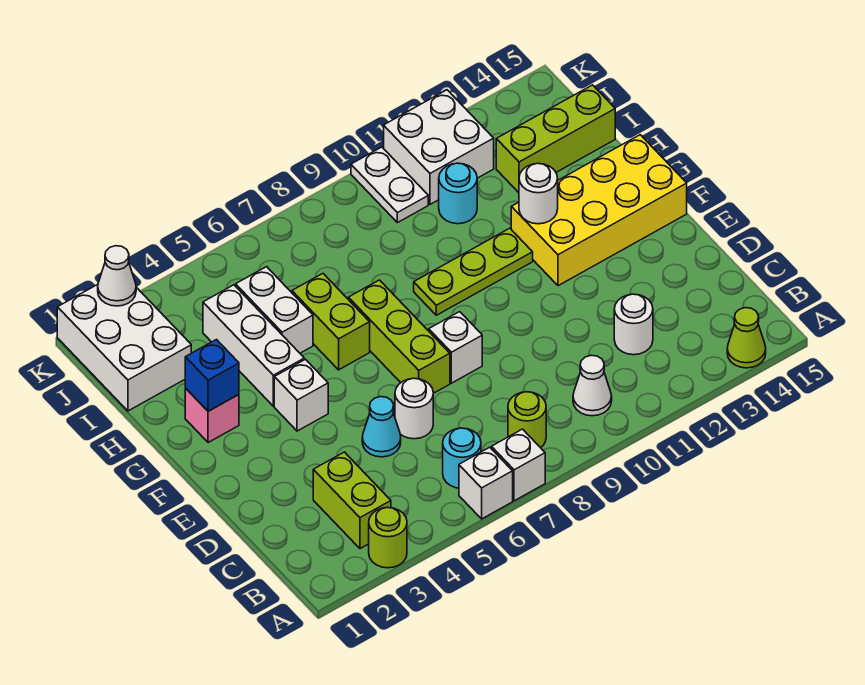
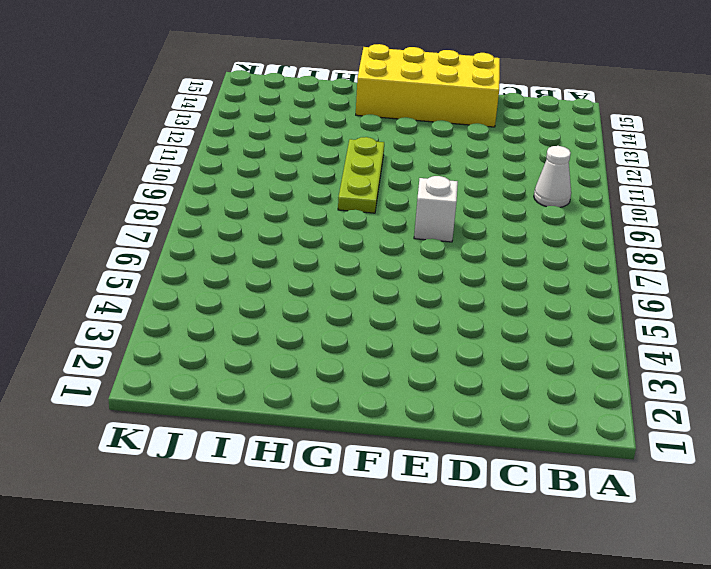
yellow 2x4 brick [356,44,500,127] -> yellow 2x4 brick turned to [511,135,687,286]
none -> lime 1x1 round brick [369,507,407,568]
none -> white 1x1 brick [459,447,513,519]
none -> white 1x1 brick [491,429,545,501]

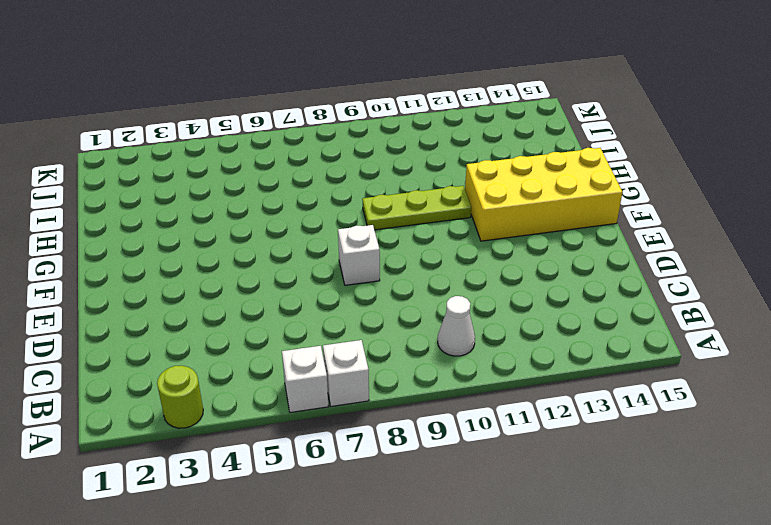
none -> lime 1x1 cone [727,308,766,368]
none -> lime 1x2 brick [313,452,391,549]
none -> cyan 1x1 round brick [443,428,481,488]

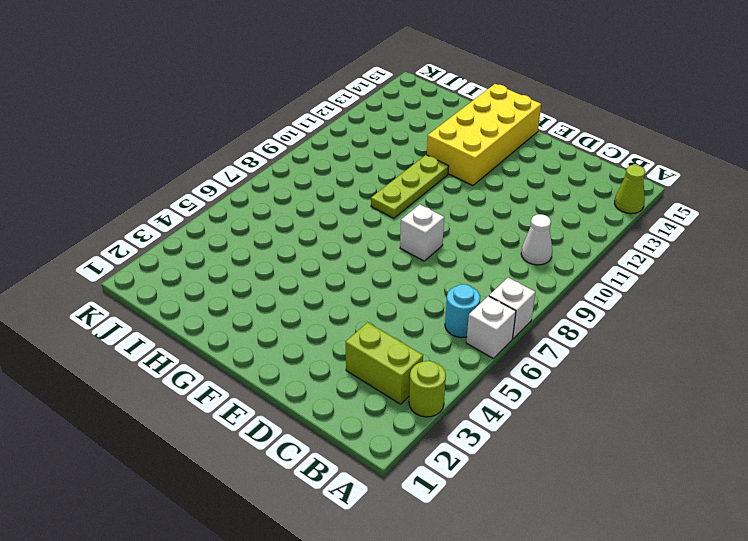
none -> lime 1x1 round brick [508,392,546,448]
none -> white 1x1 round brick [614,294,653,355]
none -> cyan 1x1 cone [362,397,401,457]

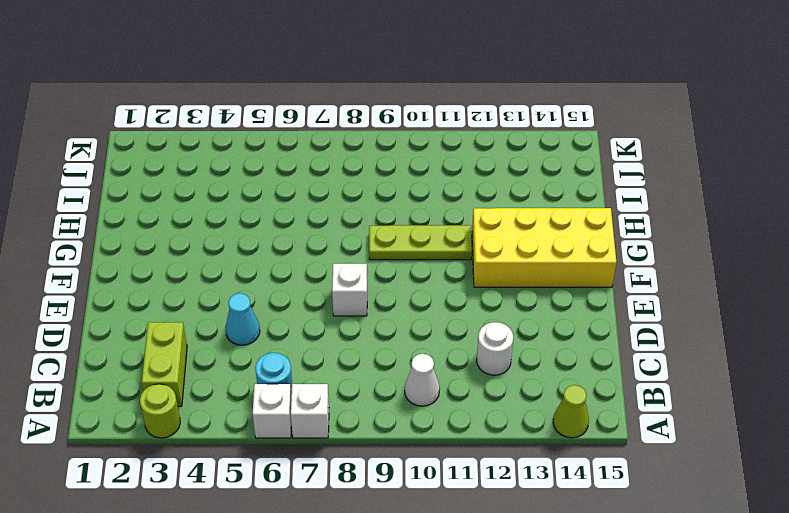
none -> lime 1x1 round brick [508,392,546,448]
none -> white 1x1 round brick [395,378,433,439]
none -> lime 1x3 brick [348,280,450,393]

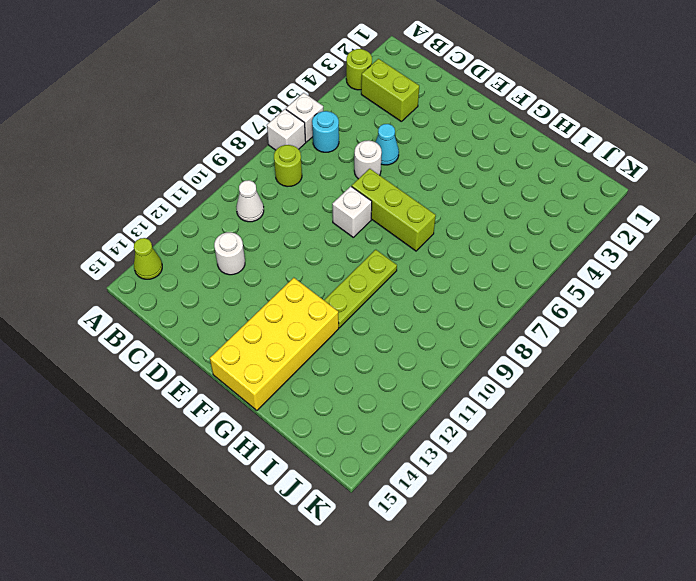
none -> white 1x1 brick [274,359,328,431]
none -> pink 1x1 brick [185,388,239,443]
none -> white 1x3 brick [203,285,304,406]

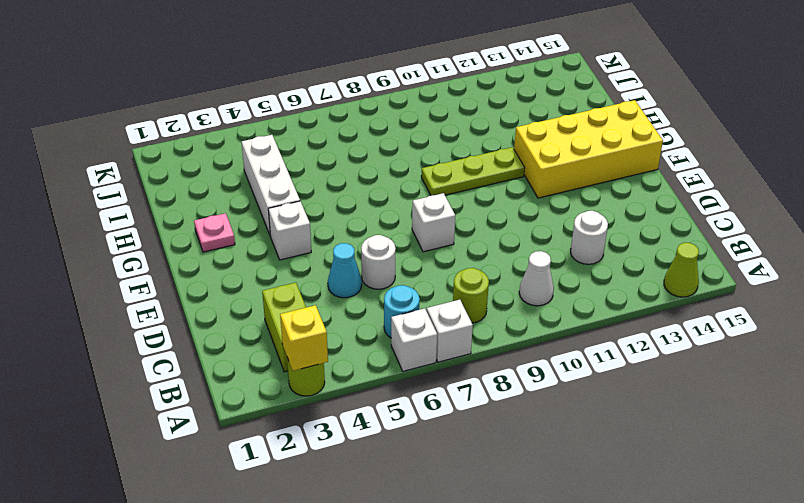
yellow 1x1 brick [280,305,328,371] -> none
pink 1x1 plate [194,213,235,252] -> pink 1x1 brick [185,388,239,443]
none -> lime 1x3 brick [348,280,450,393]
none -> lime 1x2 brick [292,274,370,370]
none -> white 1x2 brick [236,267,313,353]

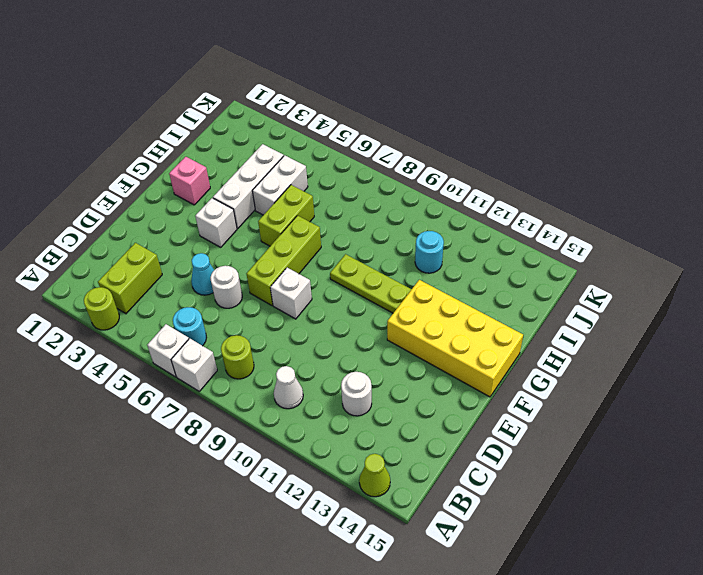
none -> white 2x3 brick [57,284,191,411]
none -> lime 1x3 brick [496,85,615,193]
none -> white 1x2 plate [351,147,428,223]

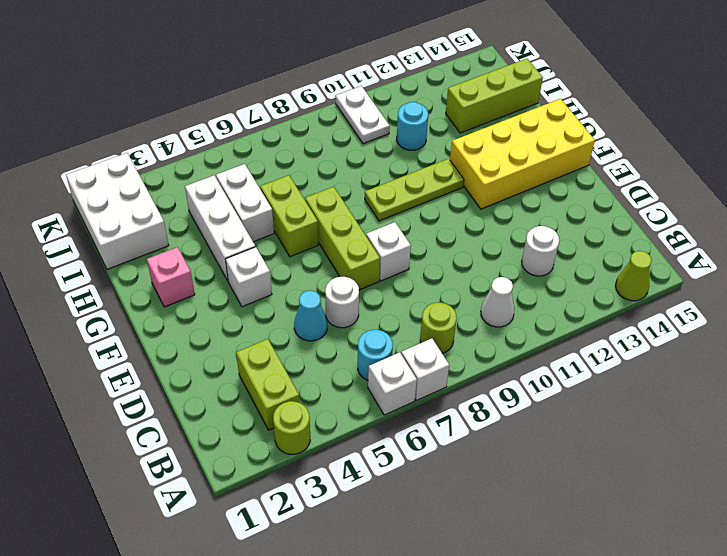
none -> white 2x2 brick [384,90,494,204]
none -> blue 1x1 brick [185,340,239,411]
none -> white 1x1 round brick [519,163,558,224]

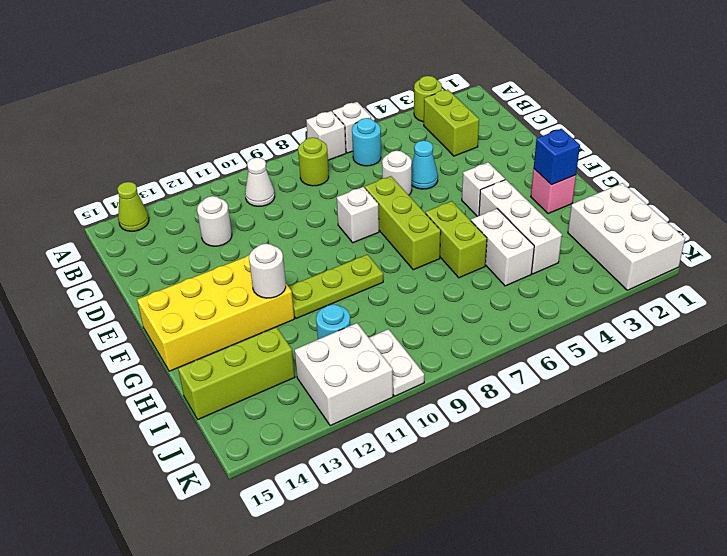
none -> white 1x1 cone [98,246,136,306]

